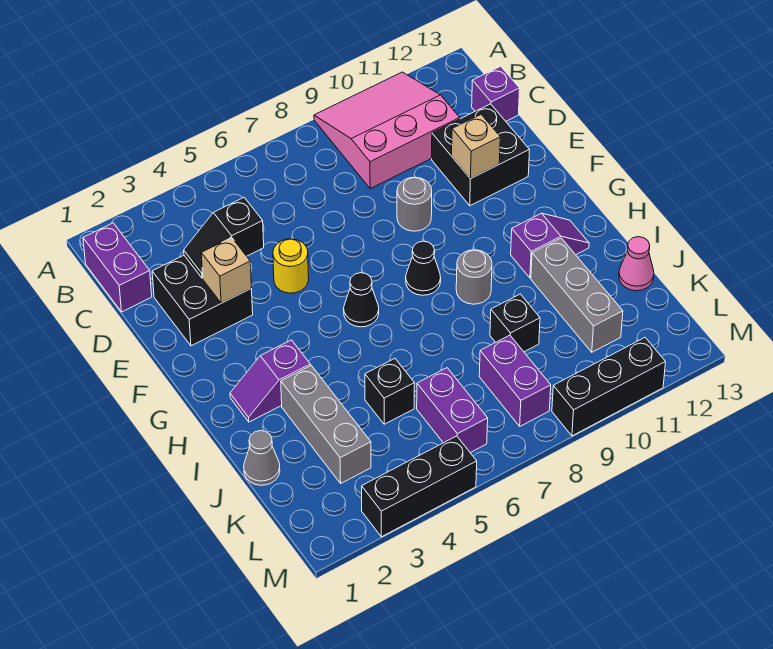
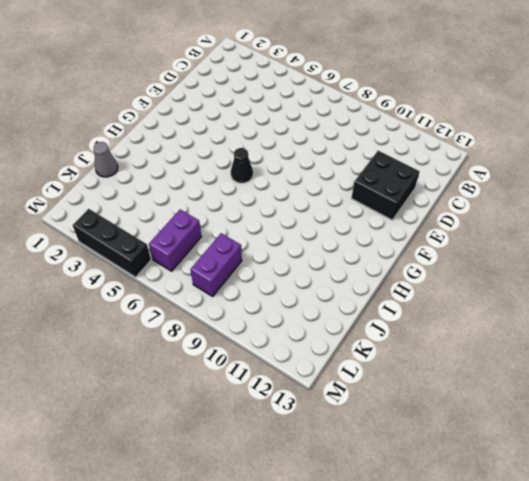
none -> pink 3x3 slope [314,72,460,189]
none -> purple 1x2 brick [83,223,152,312]
none -> purple 1x1 brick [472,66,520,121]

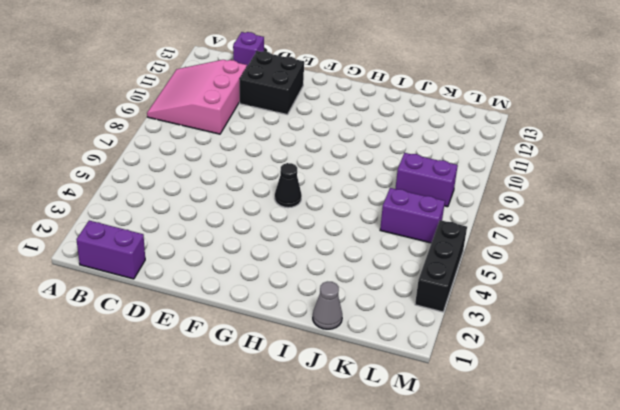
none -> black 2x2 brick [152,255,253,346]
none -> yellow 1x1 round brick [273,239,309,293]
none -> grey 1x1 round brick [397,177,432,231]

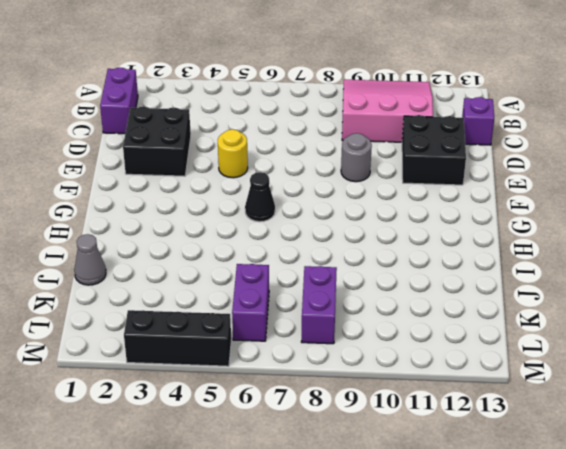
none -> black 1x1 cone [406,241,441,295]
none -> purple 1x2 slope [230,340,310,422]
none -> grey 1x1 round brick [456,250,492,304]

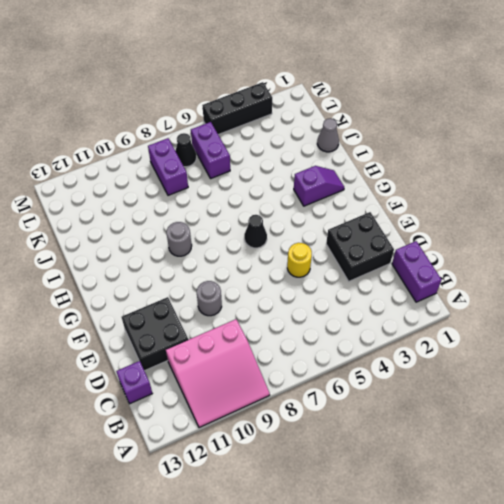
black 1x1 cone [176,133,197,167] -> black 1x1 cone moved to [406,241,441,295]
none -> purple 1x2 slope [511,213,589,278]
none -> grey 1x3 brick [281,366,371,483]
none -> grey 1x3 brick [531,238,623,352]

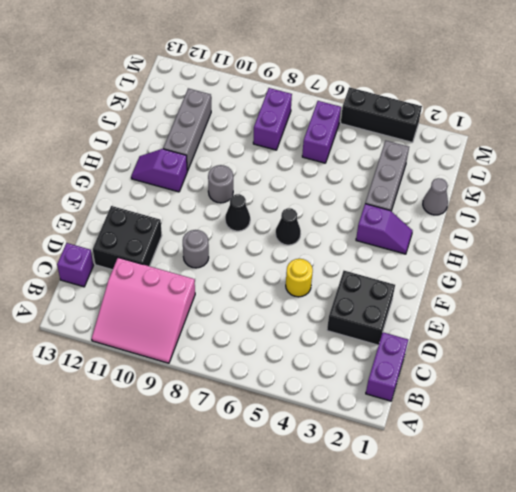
none -> black 1x1 brick [365,359,415,424]
none -> black 1x1 brick [490,294,540,352]
none -> pink 1x1 cone [619,237,654,291]

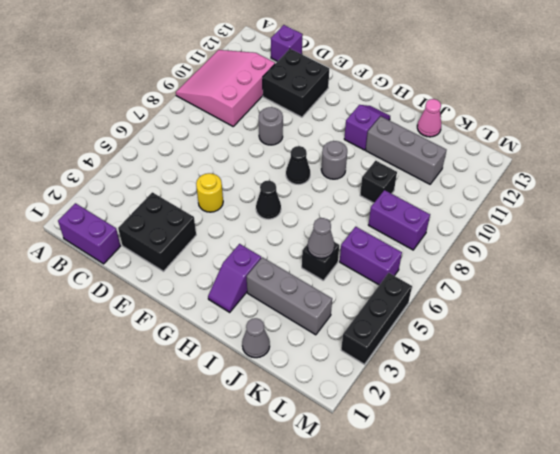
grey 1x1 cone [308,218,334,259] -> none
none -> black 1x3 brick [552,338,666,436]
none -> black 1x2 slope [184,198,264,278]
none -> tan 1x1 brick [201,238,251,303]

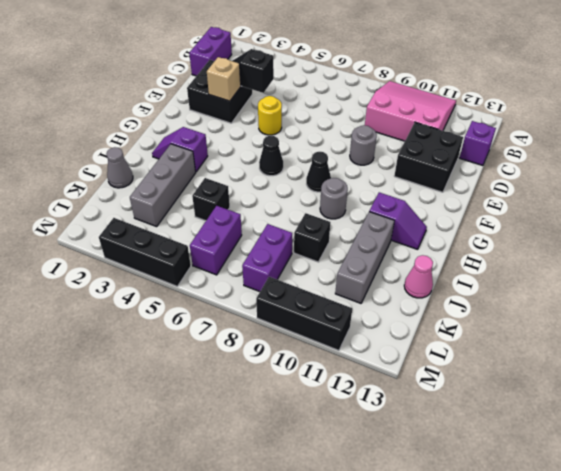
none -> tan 1x1 brick [452,115,500,179]

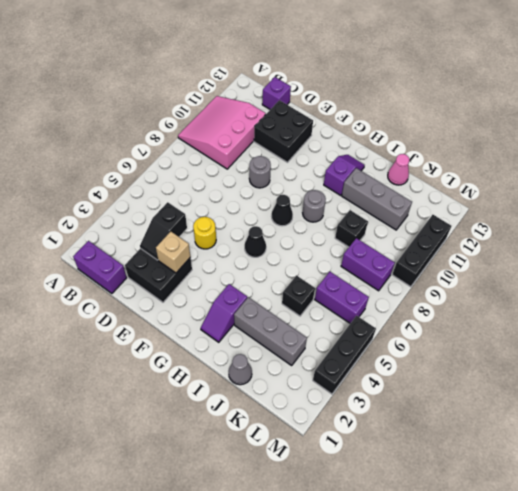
none -> tan 1x1 brick [452,115,500,179]

